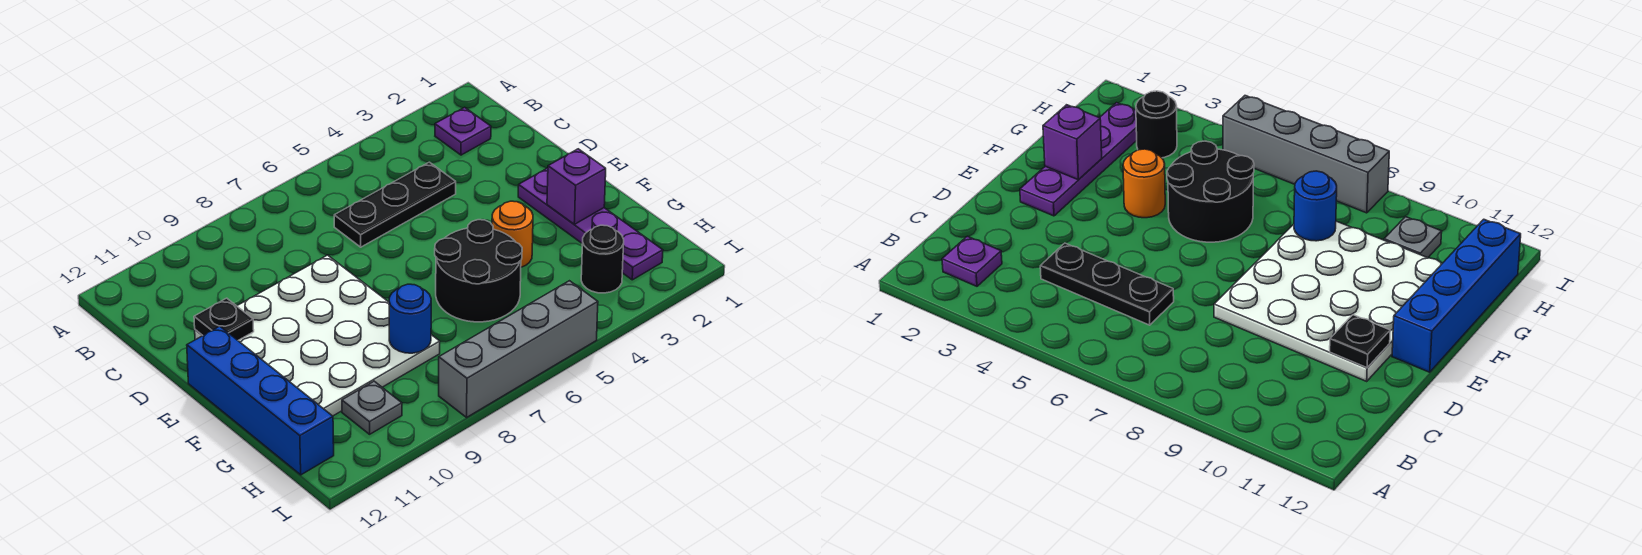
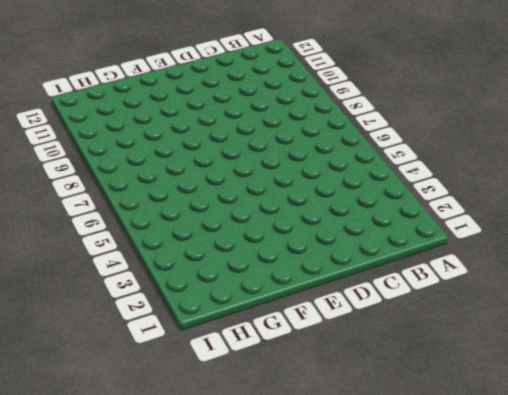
none -> purple 1x1 plate [435,107,491,155]
none -> black 1x3 plate [334,162,456,247]
none -> white 4x4 plate [195,255,440,416]

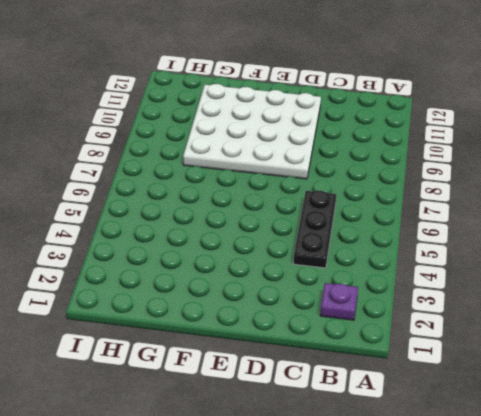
none -> purple 1x4 plate [518,168,663,280]
none -> blue 1x4 brick [187,326,334,475]
none -> orange 1x1 round brick [492,201,533,267]

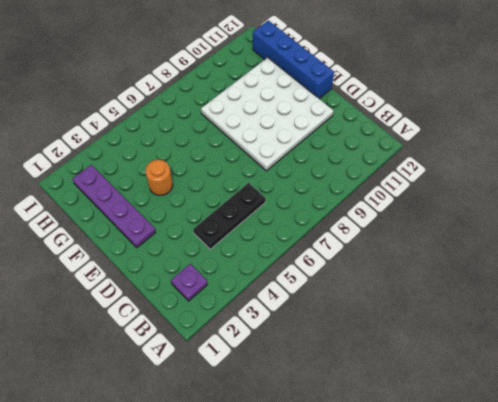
none -> black 2x2 round brick [435,220,522,322]
none -> black 1x1 round brick [581,225,624,293]
none -> grey 1x1 plate [342,381,402,434]

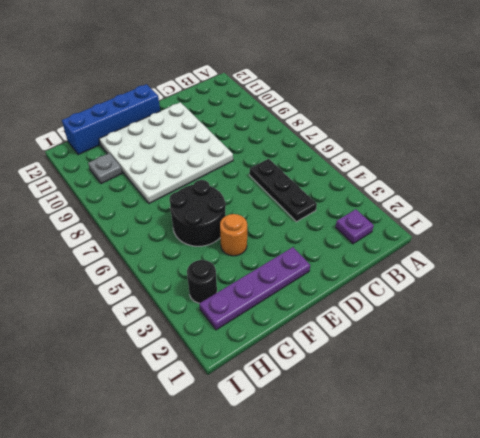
none -> grey 1x4 brick [439,281,598,417]
none -> black 1x1 plate [194,298,254,340]
none -> purple 1x1 brick [547,149,606,224]

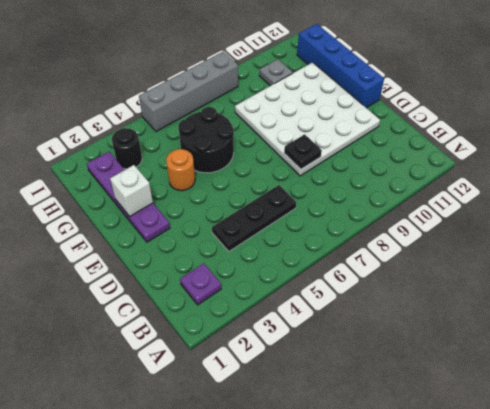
black 1x1 plate [284,134,322,169] -> black 1x1 plate moved to [194,298,254,340]
white 1x1 brick [110,165,153,216] -> purple 1x1 brick [547,149,606,224]
none -> blue 1x1 round brick [389,284,431,353]

